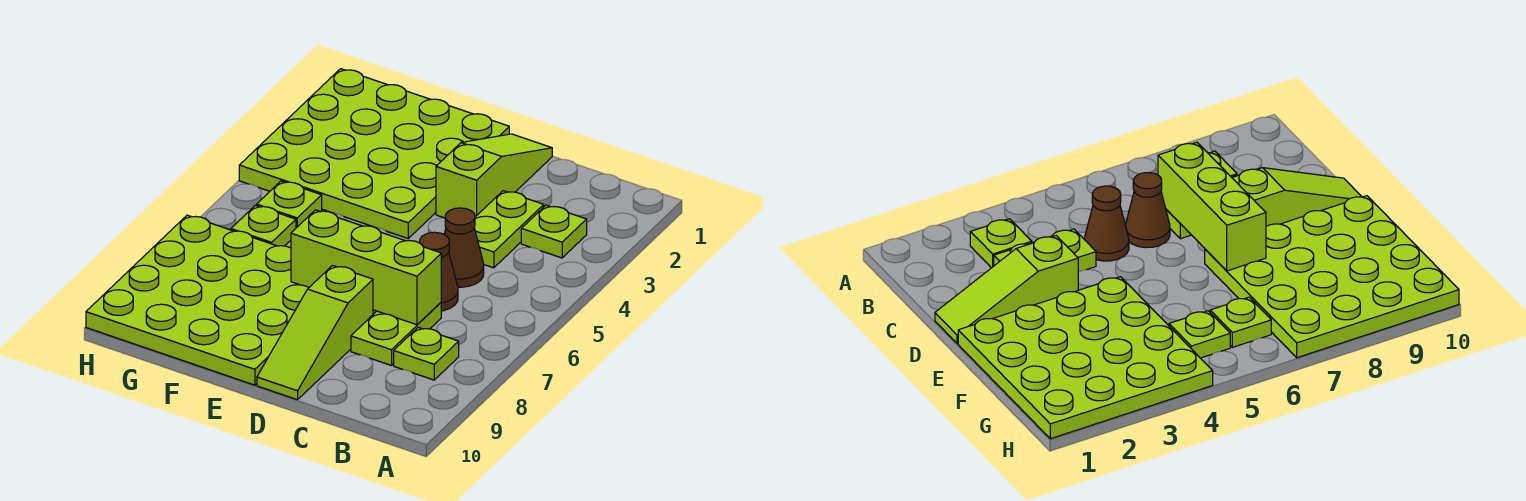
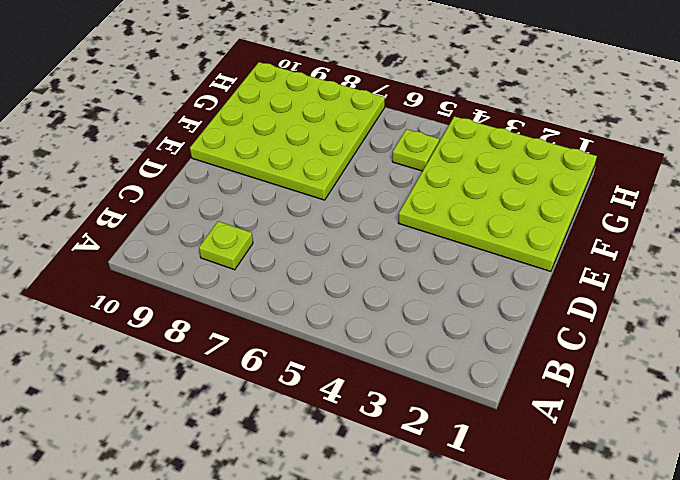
none -> lime 1x1 plate [521,205,587,258]
none -> lime 1x2 plate [475,191,544,268]
none -> brown 1x1 cone [444,208,484,287]

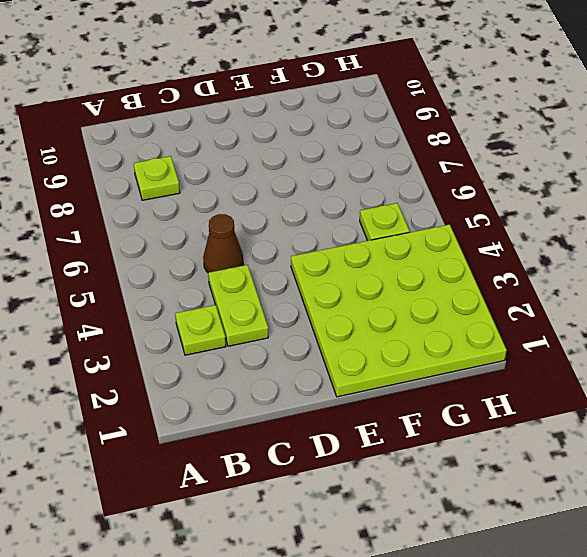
none -> brown 1x1 cone [420,232,458,311]
none -> lime 1x2 plate [351,303,441,366]
none -> lime 1x3 slope [436,134,552,218]

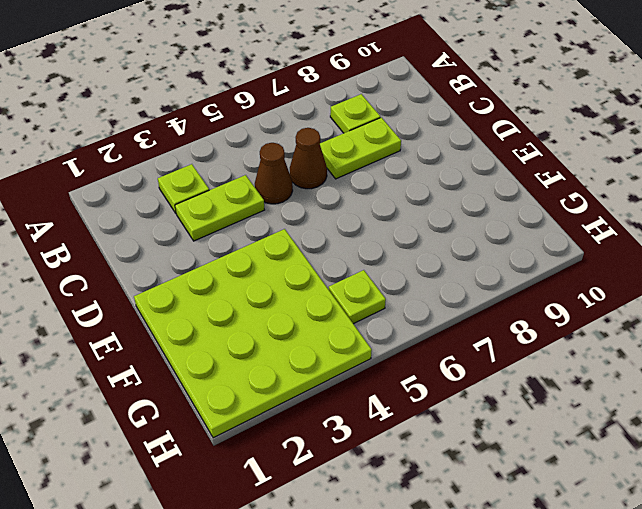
none -> lime 1x3 slope [436,134,552,218]
none -> lime 1x3 slope [257,265,373,400]
none -> lime 4x4 plate [86,215,309,385]

